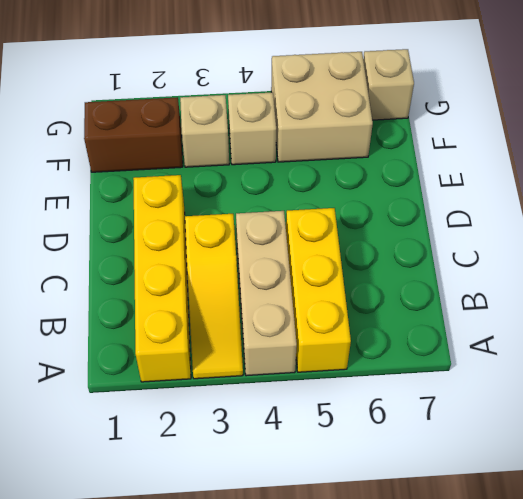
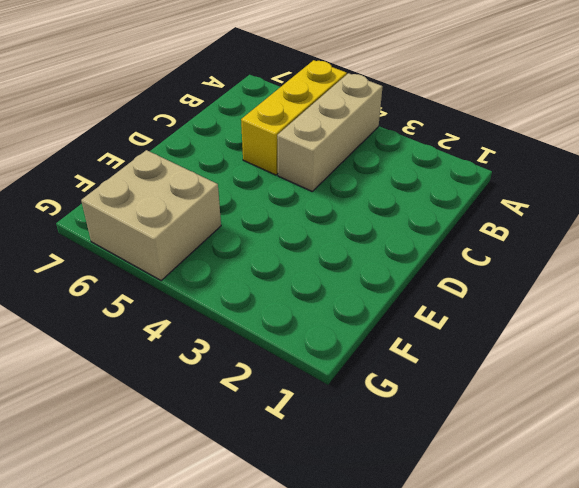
none -> yellow 1x4 brick [133,175,191,382]
none -> yellow 1x3 slope [185,214,243,379]

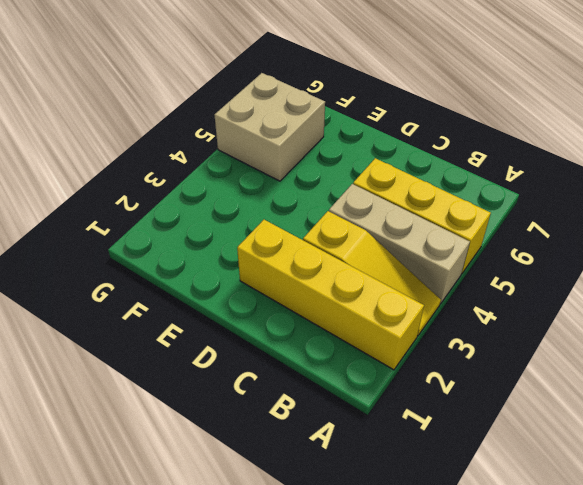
none -> brown 1x2 brick [84,97,183,172]
none -> tan 1x1 brick [180,95,229,167]

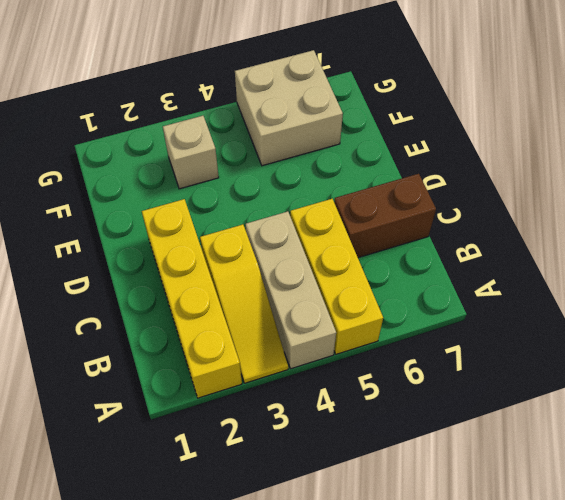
brown 1x2 brick [334,174,436,258] -> brown 1x2 brick moved to [84,97,183,172]
none -> tan 1x1 brick [228,92,276,165]
none -> tan 1x1 brick [363,49,414,120]

